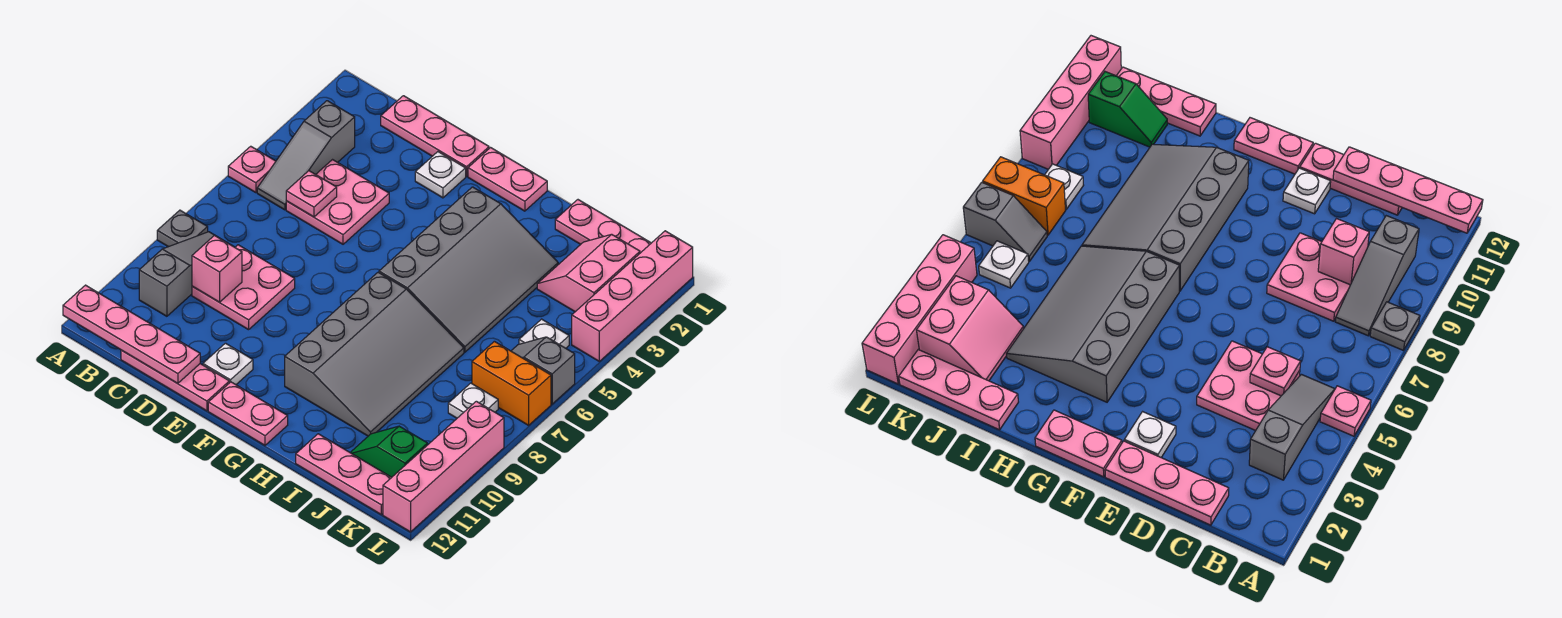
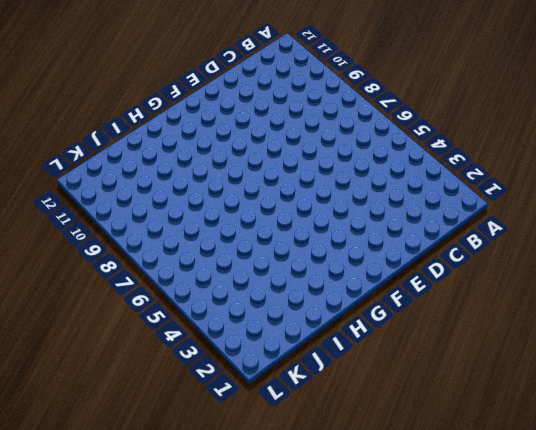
none -> pink 1x1 plate [228,146,276,193]
none -> grey 1x1 plate [157,210,208,247]
none -> grey 1x3 slope [257,101,355,210]

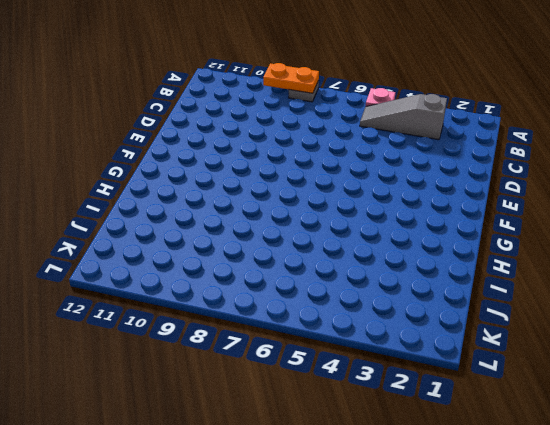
orange 1x2 plate [263,63,319,93] -> none
none -> grey 1x3 slope [139,232,234,316]
none -> pink 1x3 plate [381,96,489,176]
none -> pink 2x2 plate [286,160,389,244]

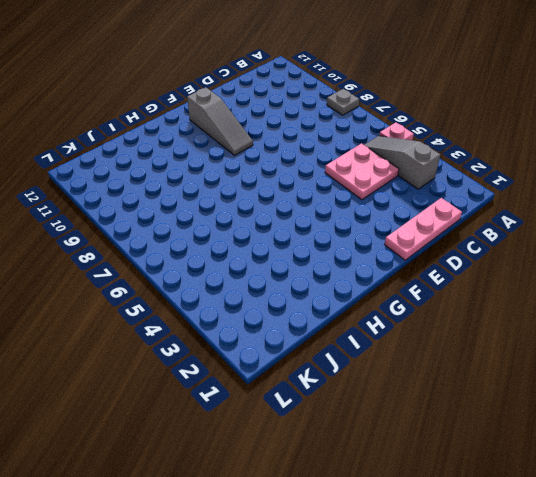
grey 1x3 slope [187,87,253,155] -> grey 1x3 slope moved to [139,232,234,316]
none -> pink 2x2 plate [192,245,295,330]
none -> pink 1x3 plate [121,350,229,411]
none -> white 1x1 plate [415,152,466,198]

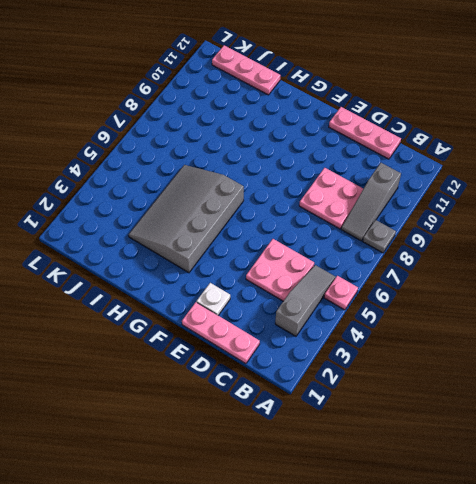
none -> white 1x1 plate [203,343,253,385]
none -> pink 1x2 plate [468,148,547,211]
none -> pink 1x2 plate [208,382,288,445]

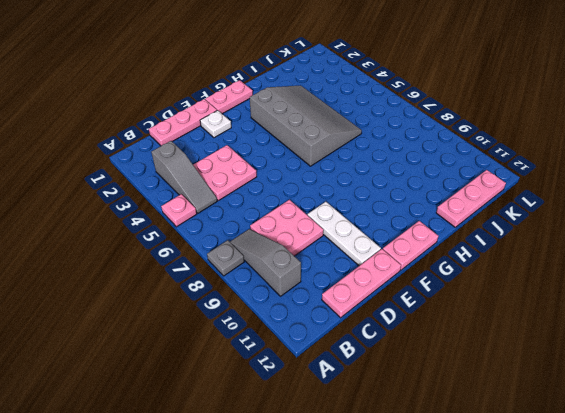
white 1x3 plate [307,202,381,266] -> white 1x1 plate [203,343,253,385]
none -> grey 3x4 slope [285,272,464,436]
none -> pink 1x3 plate [555,200,651,253]
none -> pink 2x2 slope [537,234,640,312]

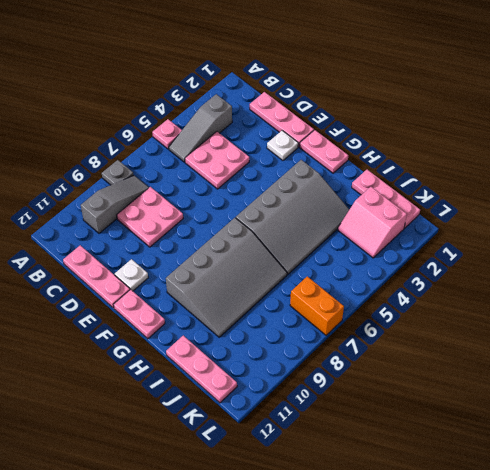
pink 2x2 slope [338,187,407,258] -> pink 2x2 slope turned to [537,234,640,312]
none -> green 1x2 slope [350,426,428,477]
none -> white 1x1 plate [519,319,569,348]
none -> grey 1x2 slope [511,337,575,404]

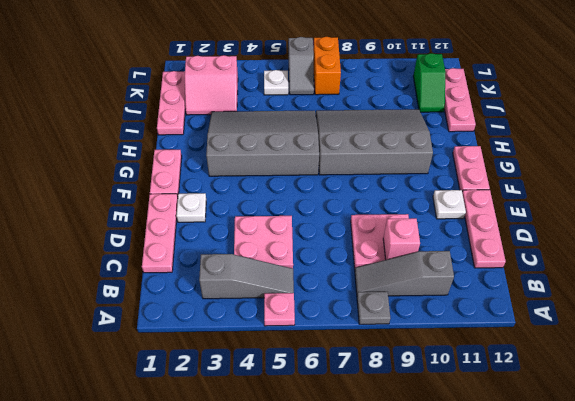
none -> white 1x1 plate [448,383,498,418]
none -> pink 1x4 brick [572,231,693,361]
none -> pink 1x4 brick [383,401,504,532]

